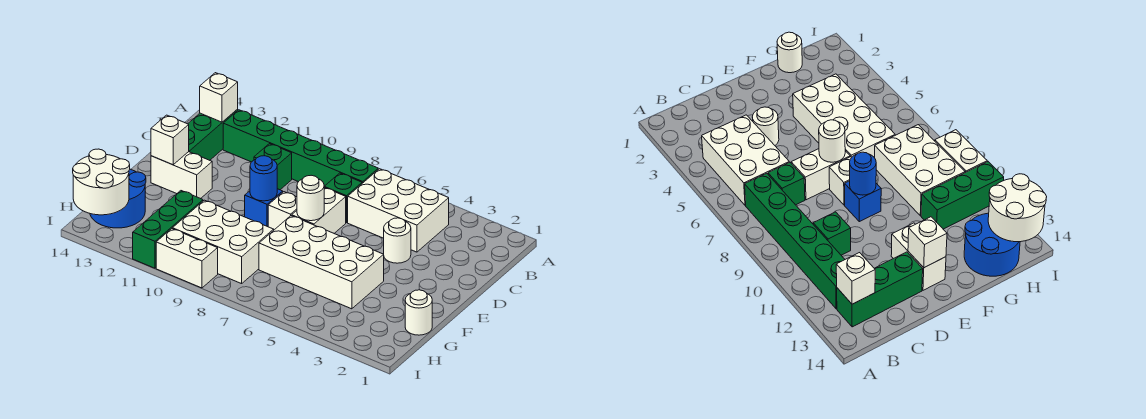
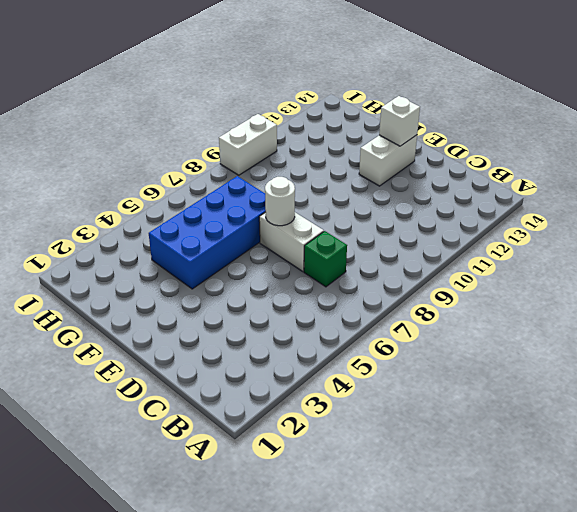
blue 2x4 brick [149,176,266,289] -> white 2x4 brick [259,216,384,309]
none -> white 2x3 brick [348,169,449,252]
none -> green 1x6 brick [223,110,378,186]
none -> green 1x3 brick [188,109,238,160]

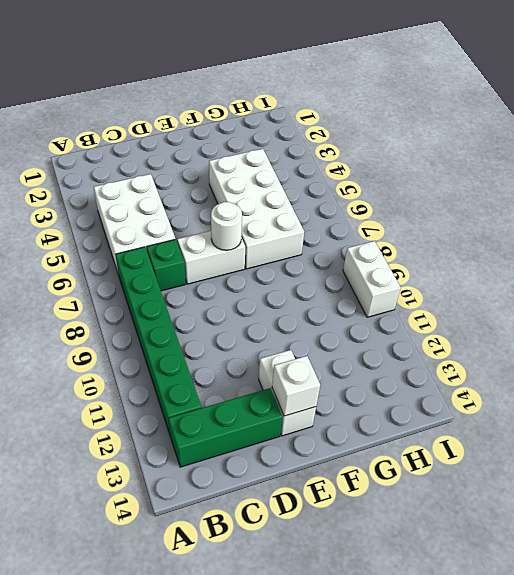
none -> green 1x1 brick [254,144,292,190]
none -> white 1x1 round brick [384,218,411,263]
none -> white 1x1 brick [268,192,297,230]

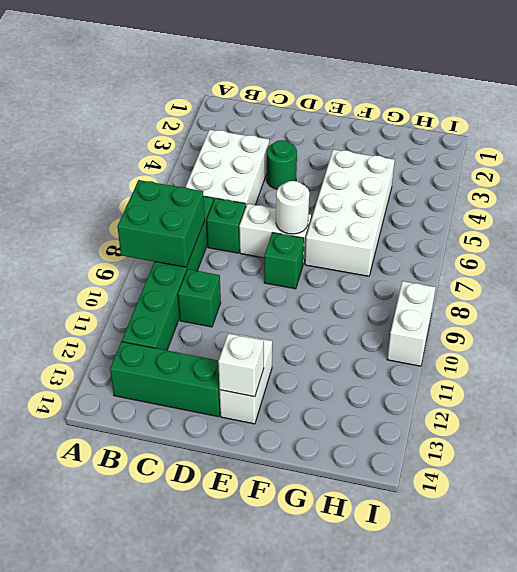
green 2x2 brick [117,180,205,267] -> none
green 1x1 round brick [267,140,297,189] -> white 1x1 round brick [384,218,411,263]
green 1x1 brick [264,233,304,289] -> white 1x1 brick [268,192,297,230]
none -> blue 1x1 brick [245,189,283,227]
none -> white 1x1 round brick [405,290,432,335]
none -> white 2x3 brick [172,200,274,284]

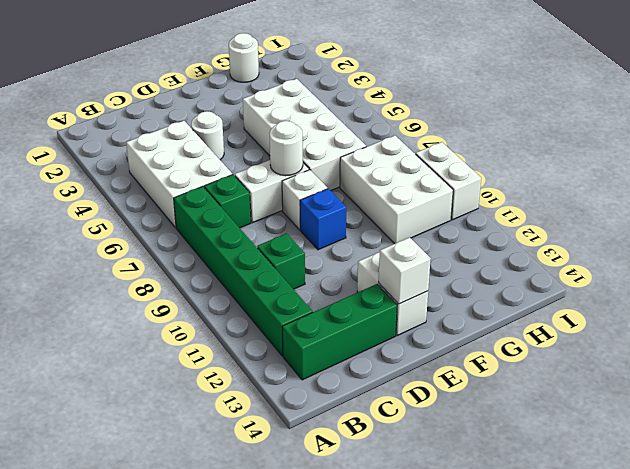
none -> green 1x3 brick [133,191,203,268]
none -> blue 2x2 round brick [90,169,146,228]
none -> white 1x1 brick [200,73,238,122]

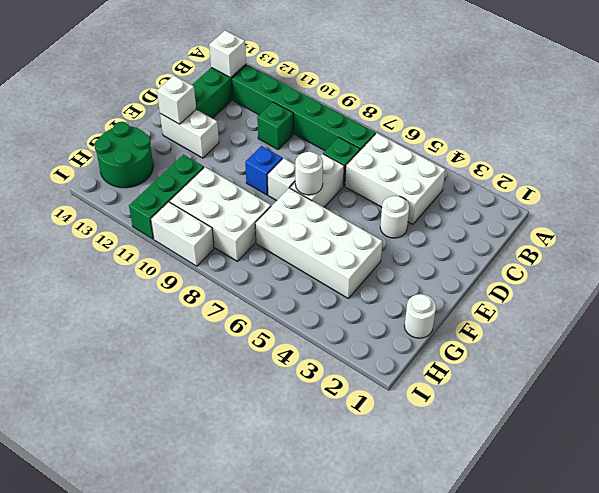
green 2x2 round brick [94,122,153,188] -> blue 2x2 round brick [90,169,146,228]
none -> blue 1x1 round brick [250,156,277,201]
none -> white 2x2 round brick [73,149,130,215]

